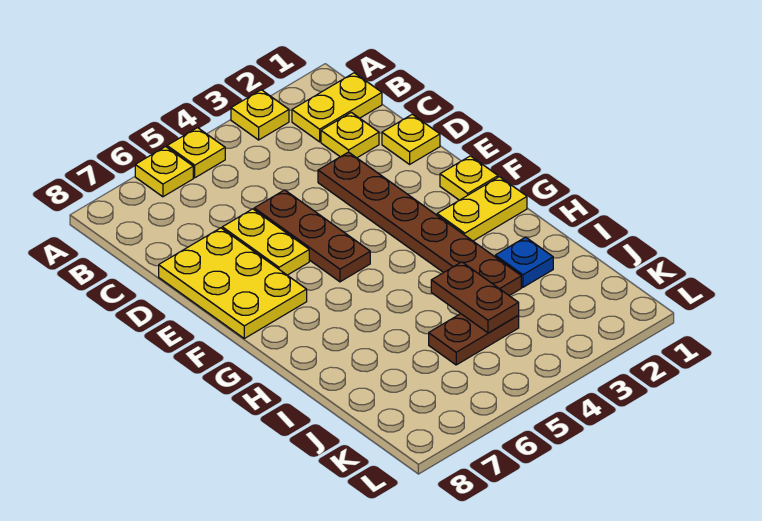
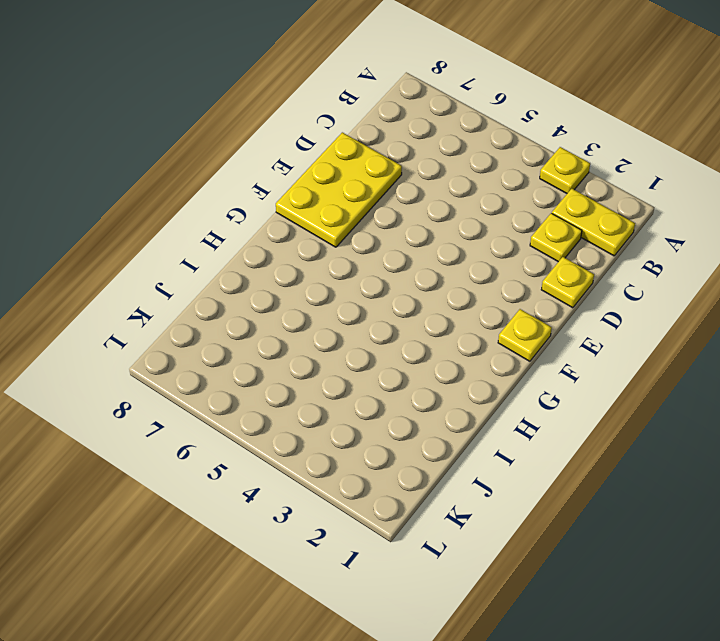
none -> yellow 1x1 plate [167,128,225,178]
none -> yellow 1x1 plate [135,147,193,197]
none -> brown 1x6 plate [318,152,521,296]

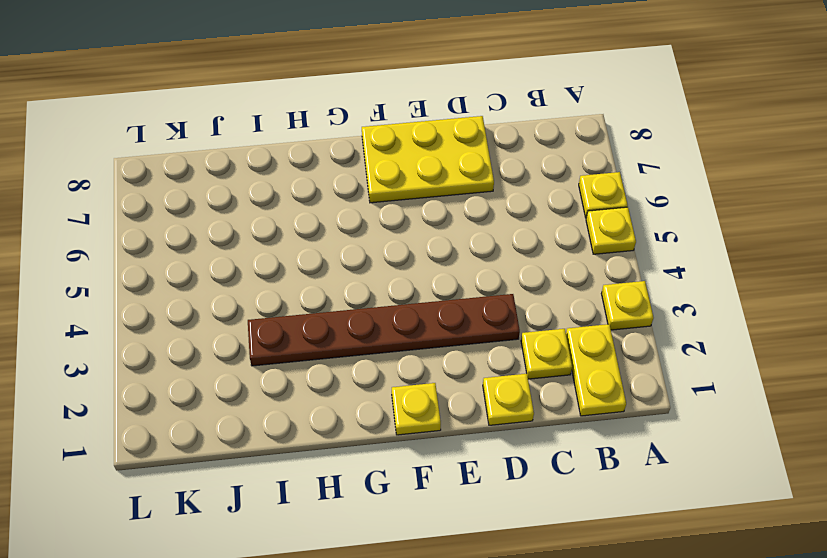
none -> brown 1x3 plate [254,190,370,282]
none -> yellow 1x2 plate [222,209,309,275]
none -> yellow 1x2 plate [437,177,527,241]

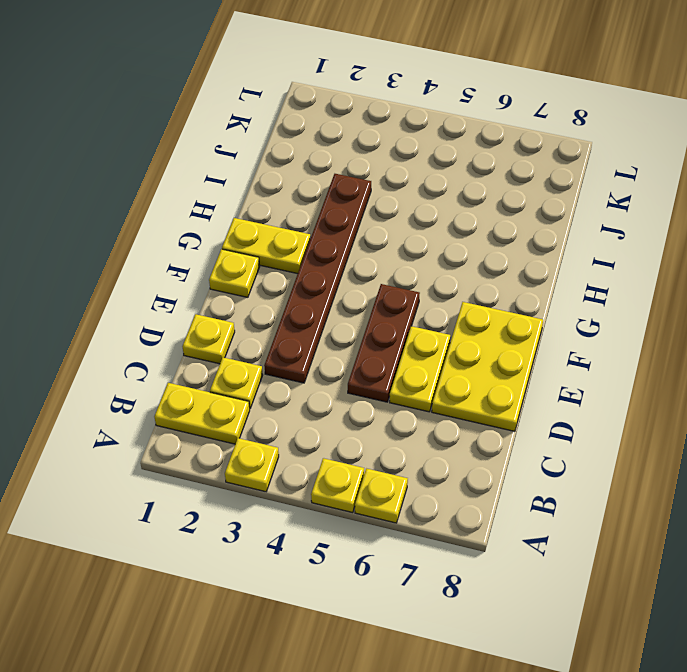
none -> blue 1x1 plate [495,237,553,287]
none -> brown 1x2 plate [429,314,519,365]
none -> brown 1x2 plate [431,262,519,333]

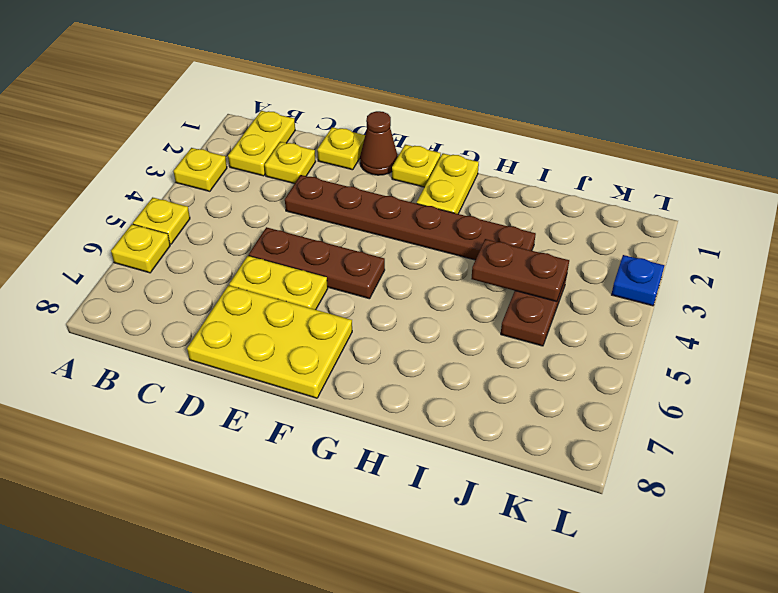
brown 1x1 cone [360,111,398,175] -> none
blue 1x1 plate [611,255,664,306] -> blue 1x1 plate moved to [495,237,553,287]

